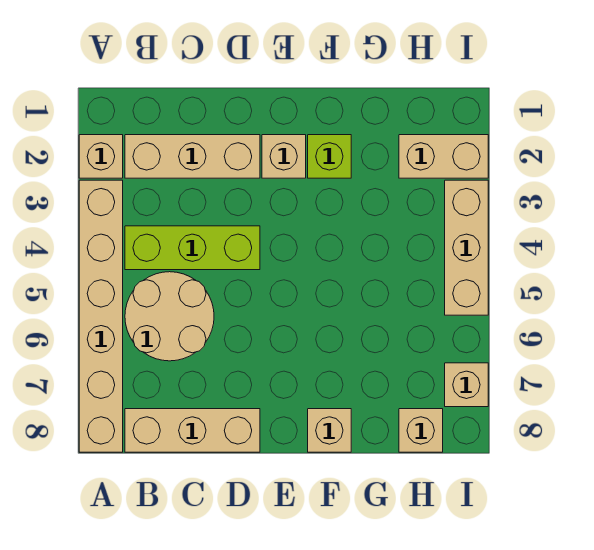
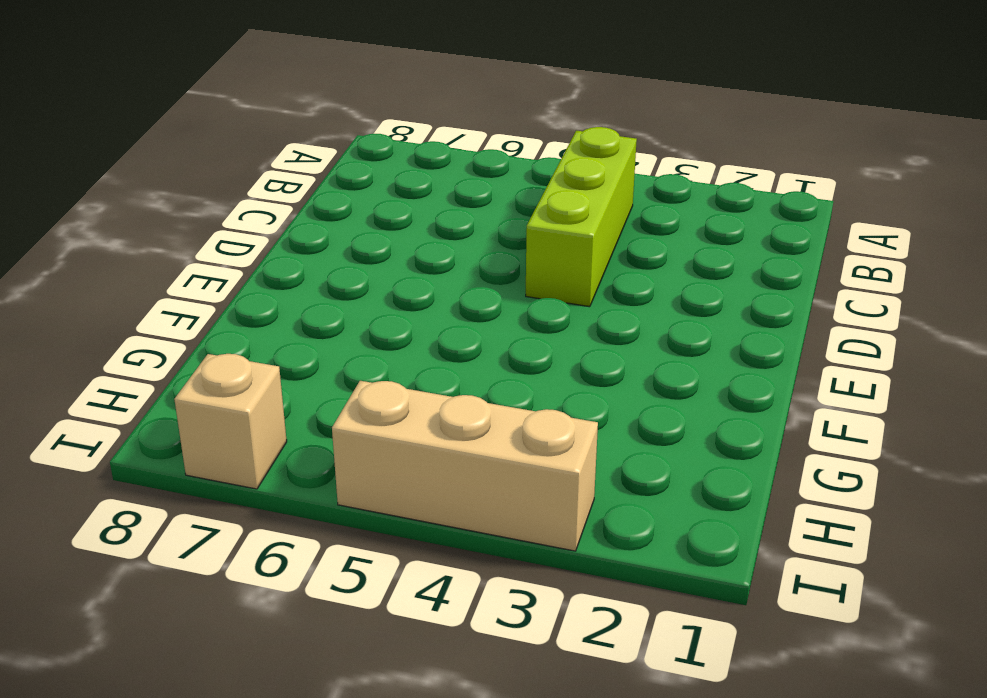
none -> tan 1x1 brick [79,135,123,178]
none -> tan 1x6 brick [79,180,123,452]
none -> tan 1x3 brick [125,135,260,178]

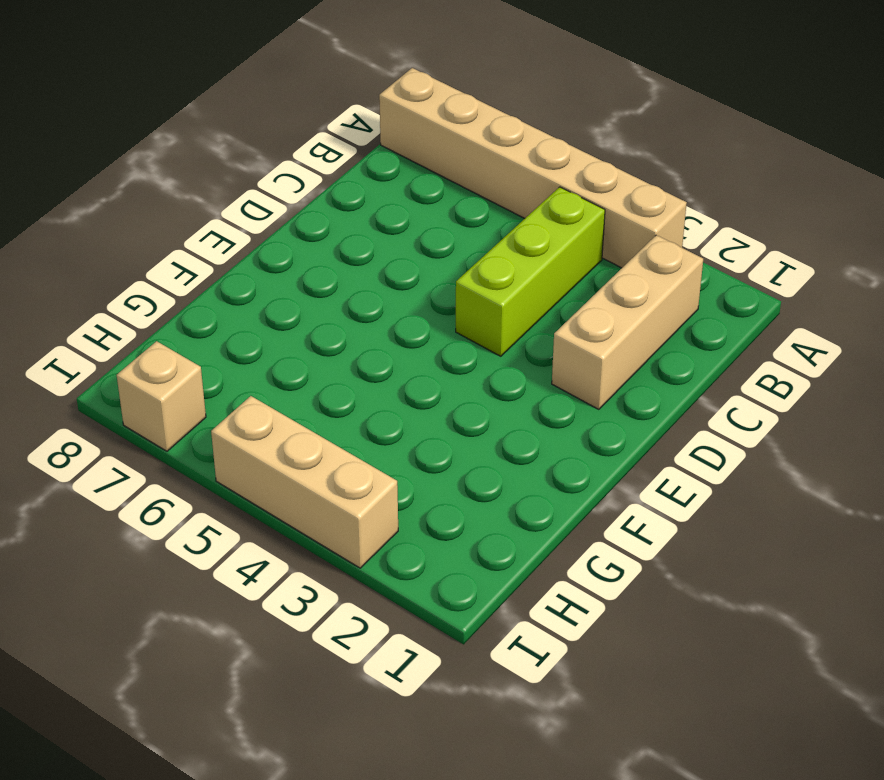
none -> tan 1x1 brick [79,135,123,178]
none -> tan 2x2 round brick [125,272,214,361]
none -> tan 1x3 brick [125,409,260,452]

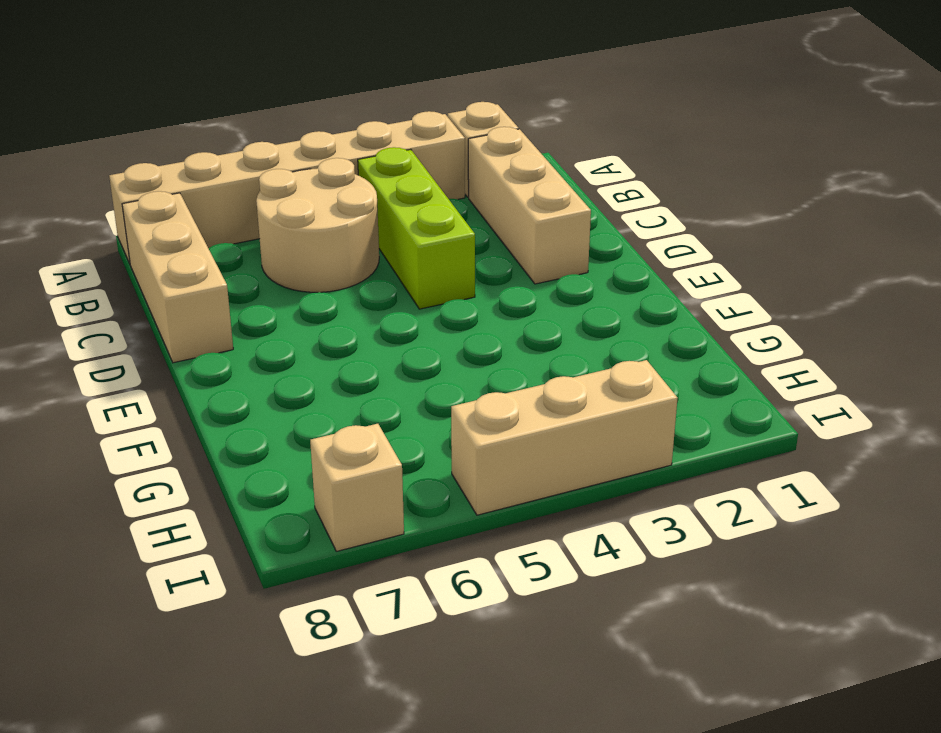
none -> tan 1x1 brick [262,135,306,178]
none -> lime 1x1 brick [308,135,351,178]
none -> tan 1x1 brick [308,409,351,452]

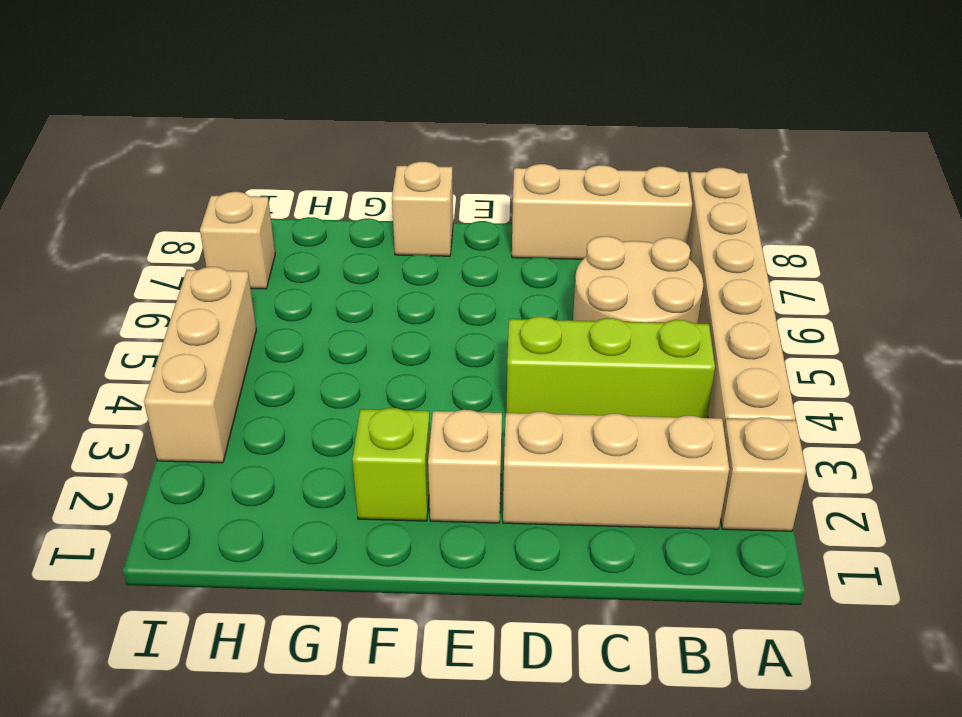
none -> tan 1x2 brick [399,135,488,178]
none -> tan 1x1 brick [399,409,443,452]

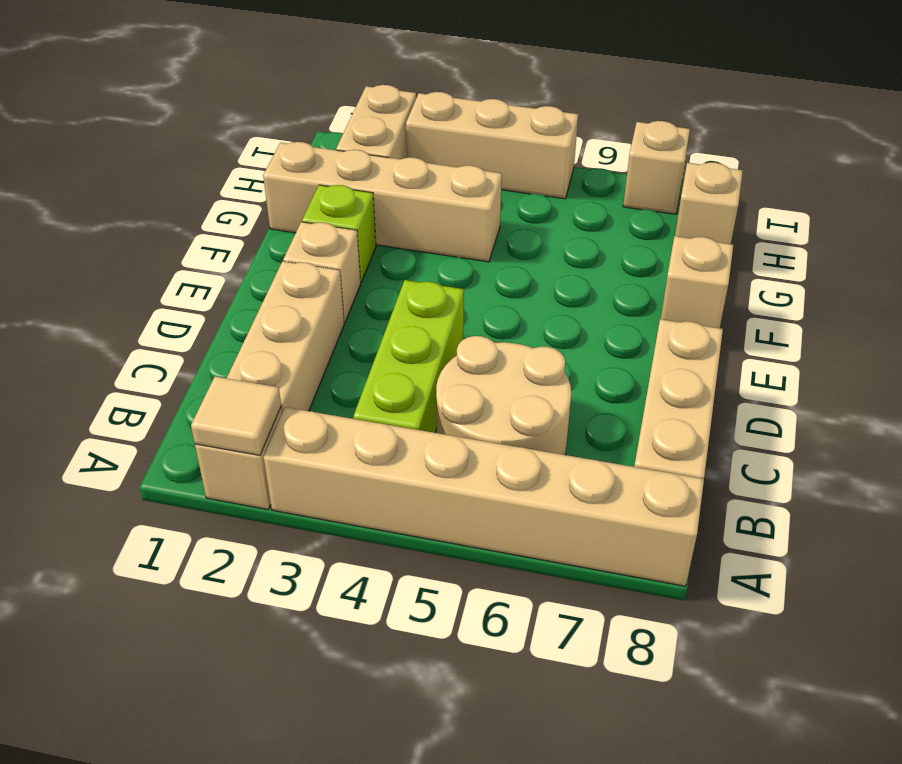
tan 1x1 tile [191,377,281,455] -> none
tan 1x4 brick [263,142,502,262] -> none

